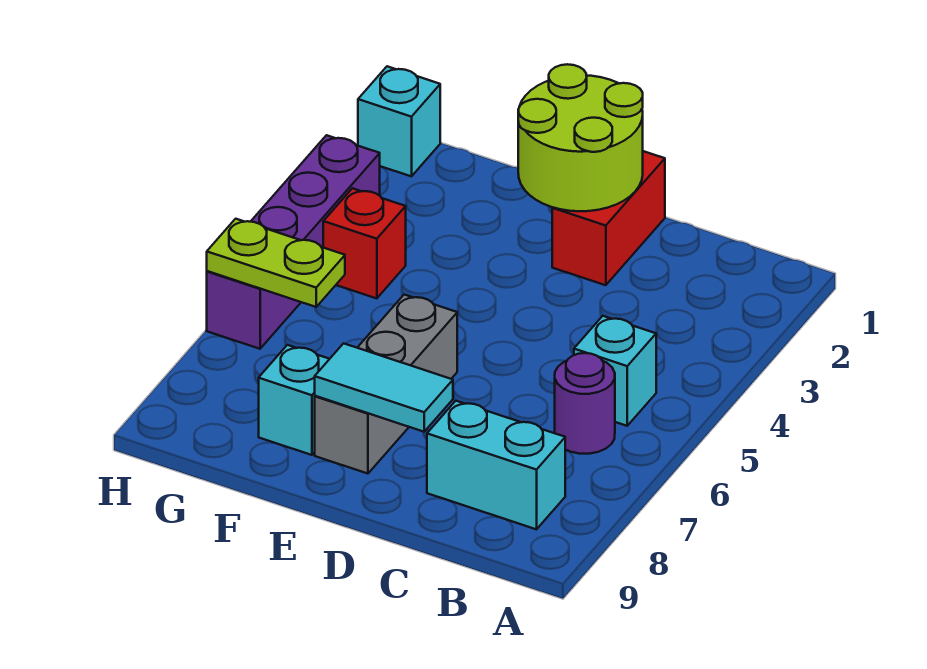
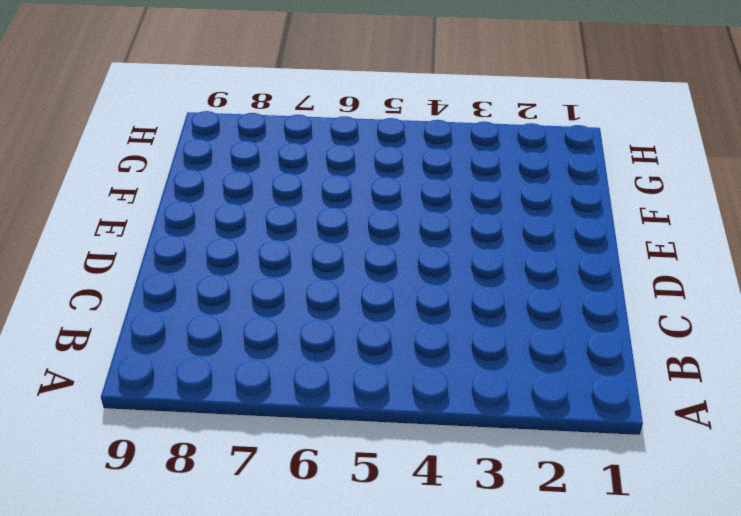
none -> cyan 1x1 brick [574,316,656,426]
none -> purple 1x1 round brick [555,353,615,454]
none -> cyan 1x2 brick [427,401,565,529]

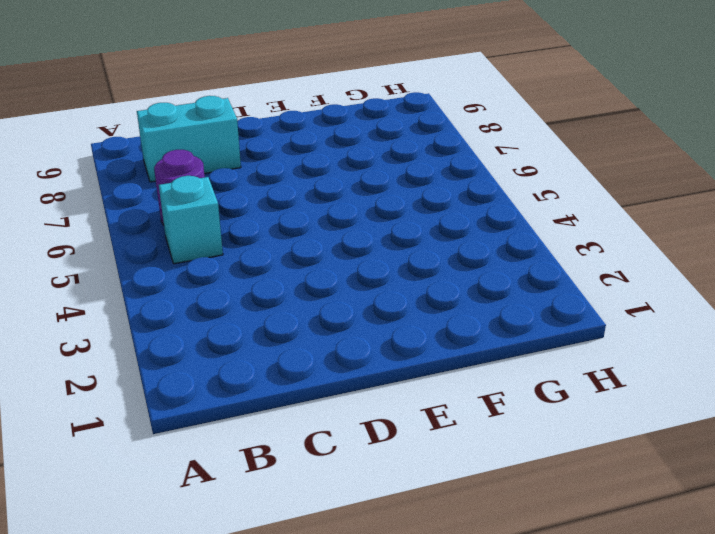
none -> red 1x2 brick [552,151,665,285]
none -> grey 1x3 brick [315,295,457,474]
none -> cyan 1x1 brick [259,345,329,455]

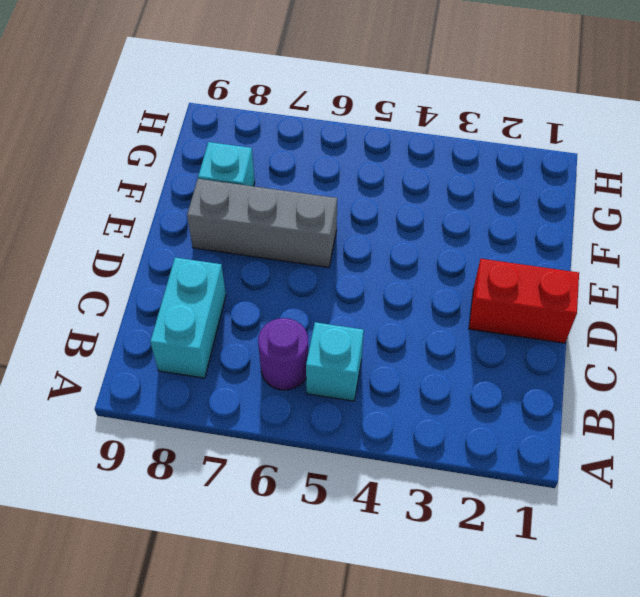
none -> red 1x1 brick [323,188,406,299]
none -> cyan 1x1 brick [358,66,440,176]
none -> purple 1x4 brick [207,135,380,349]

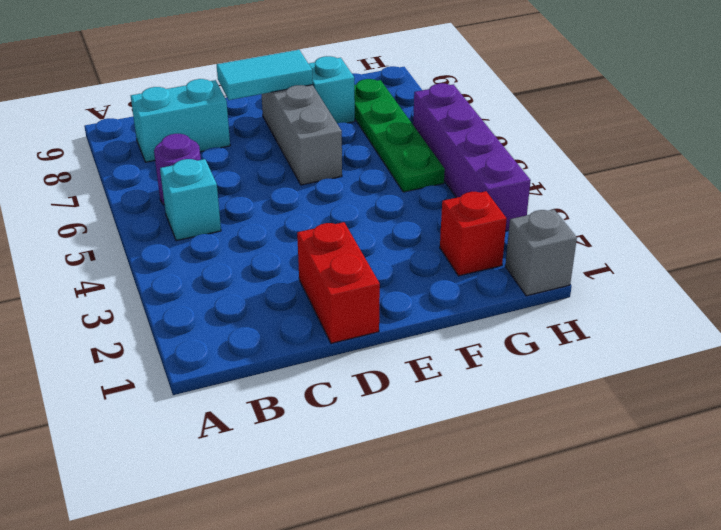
red 1x1 brick [440,191,507,276] -> red 1x1 brick moved to [323,188,406,299]
green 1x4 plate [354,79,445,192] -> none
grey 1x1 brick [505,209,577,296] -> cyan 1x1 brick [358,66,440,176]
none -> lime 2x2 round brick [518,64,643,211]
none -> lime 1x2 plate [207,219,345,307]

